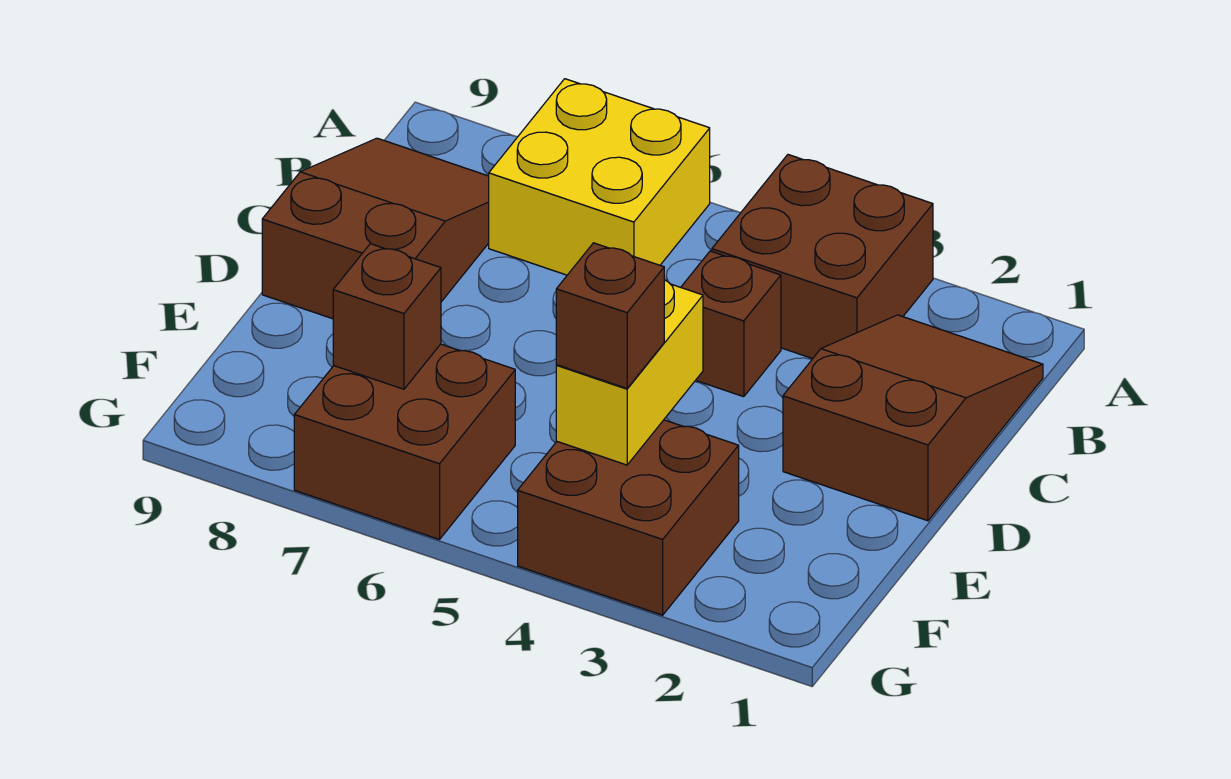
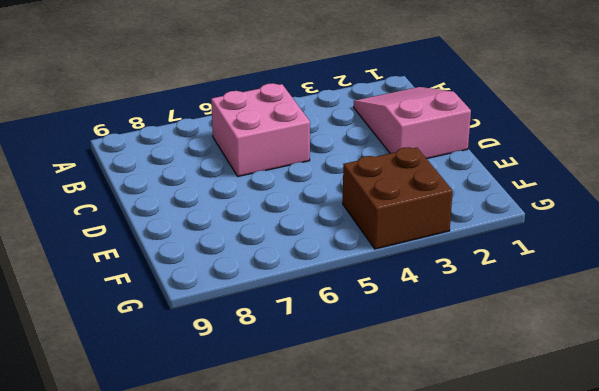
pink 2x3 slope [354,87,471,159] -> brown 2x3 slope [783,315,1043,521]
pink 2x2 brick [211,83,310,176] -> yellow 2x2 brick [489,79,710,275]
none -> brown 2x2 brick [712,155,933,359]
none -> brown 2x3 slope [262,138,489,319]

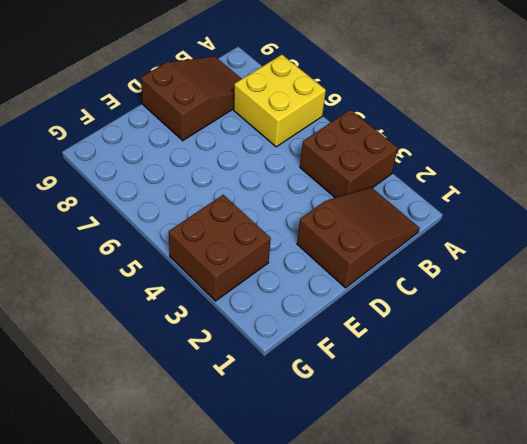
none -> brown 1x1 brick [681,251,781,397]
none -> brown 2x2 brick [294,344,515,539]

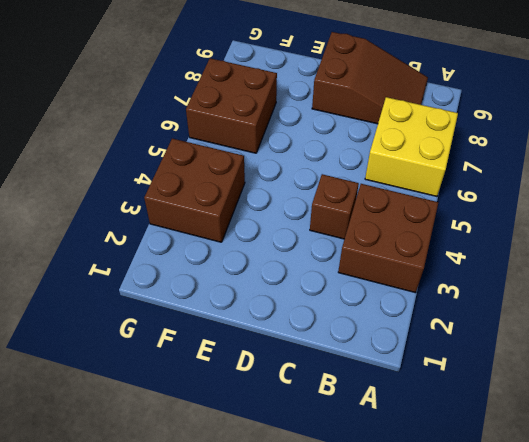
none -> brown 2x3 slope [783,315,1043,521]
none -> yellow 1x2 brick [556,280,703,465]

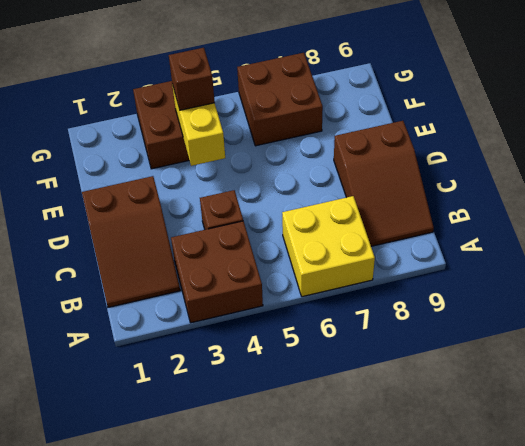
none -> brown 1x1 brick [333,244,441,389]

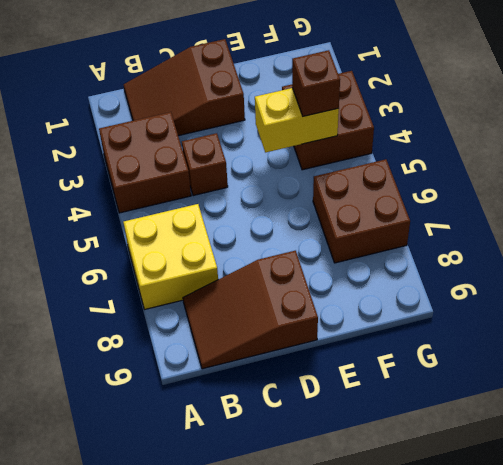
none -> brown 1x1 brick [333,244,441,389]

